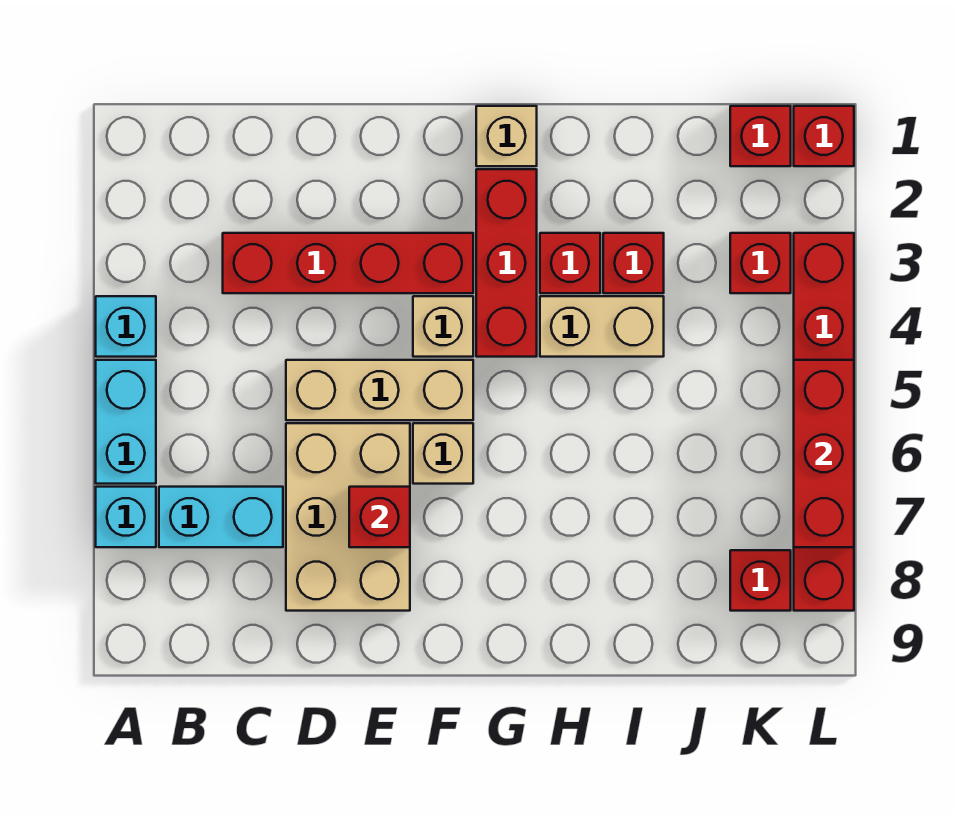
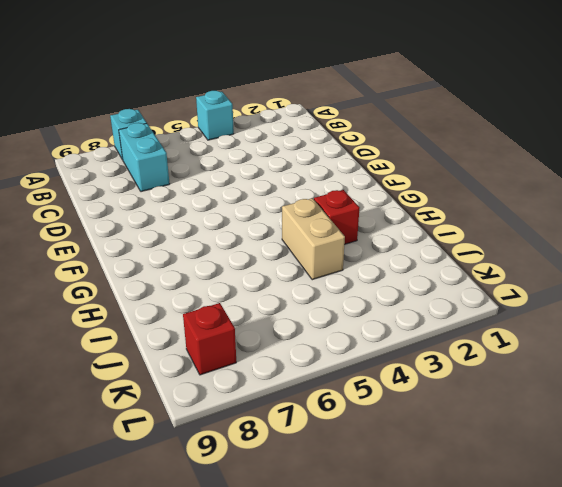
none -> cyan 1x2 brick [96,360,156,484]
none -> red 1x4 brick [223,233,473,293]
none -> tan 1x3 brick [286,360,473,420]

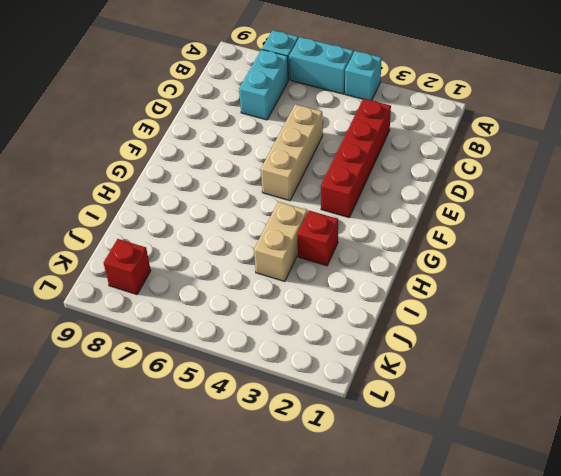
none -> tan 2x3 brick [286,423,410,611]
none -> tan 1x1 brick [413,296,473,357]
none -> tan 1x1 brick [413,423,473,484]

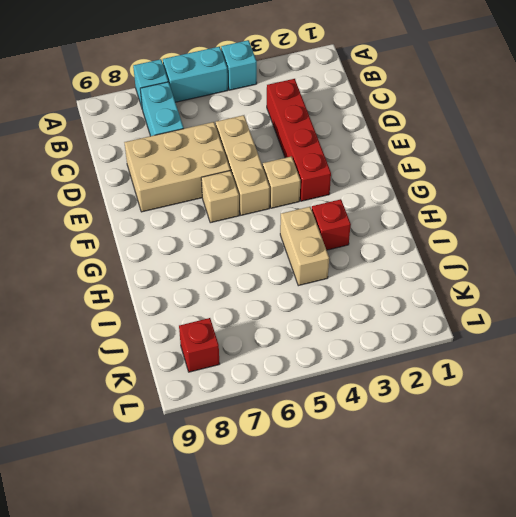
none -> tan 1x1 brick [476,106,537,166]
none -> red 1x3 brick [476,169,537,357]
none -> red 1x1 brick [603,233,664,293]

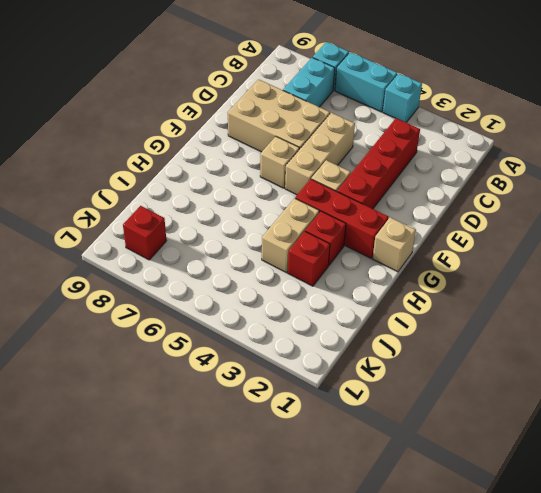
none -> red 1x1 brick [730,106,791,166]
none -> red 1x1 brick [730,233,791,293]
none -> red 1x1 brick [794,106,854,166]

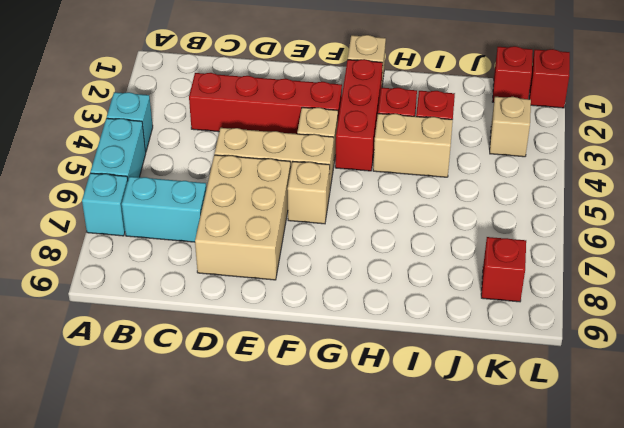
tan 1x1 brick [490,97,531,157] -> red 1x1 brick [730,233,791,293]
none -> red 1x6 brick [794,233,854,611]
none -> red 1x1 brick [349,487,410,547]
none -> red 1x3 brick [794,360,854,547]

